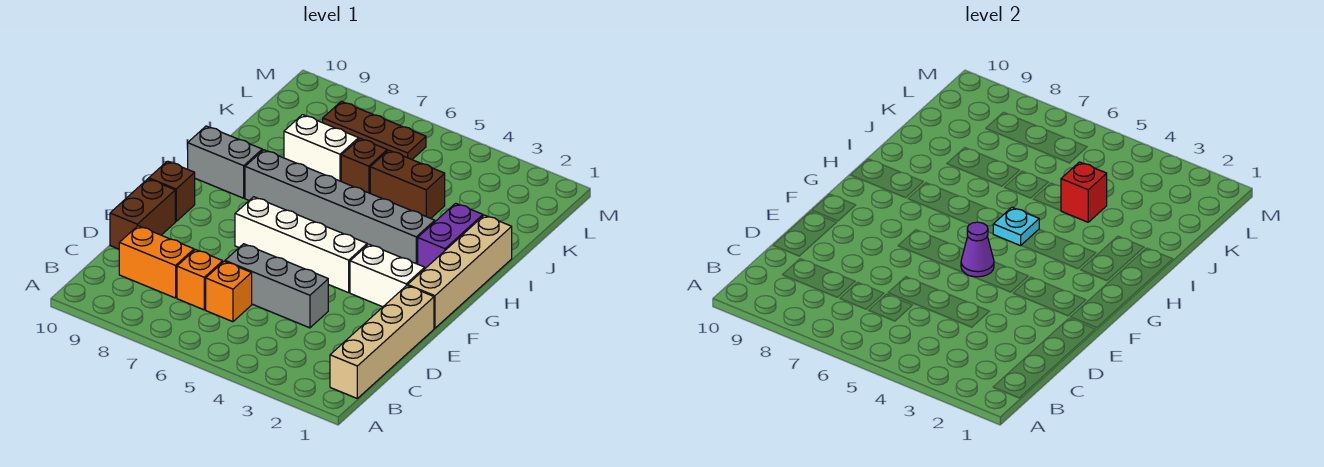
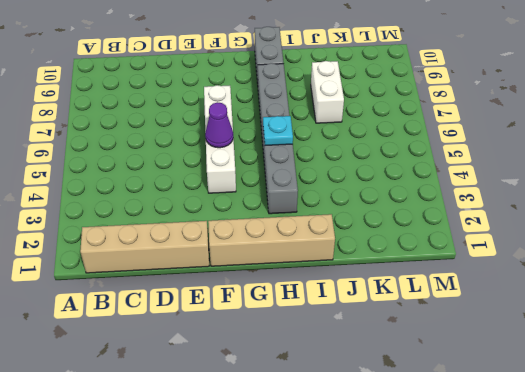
none -> orange 1x1 brick [206,261,252,322]
none -> orange 1x1 brick [177,250,223,310]
none -> orange 1x2 brick [119,226,194,298]

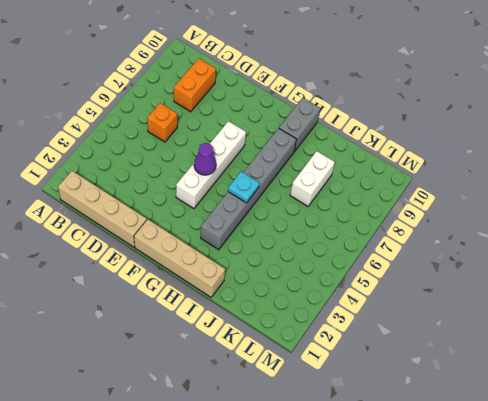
none -> orange 1x1 brick [177,250,223,310]
none -> grey 1x3 brick [225,244,328,328]
none -> brown 1x2 brick [110,179,175,249]

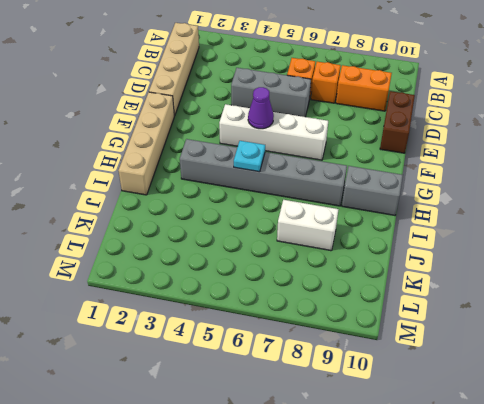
none -> white 1x2 brick [350,244,425,307]
none -> brown 1x1 brick [149,161,195,221]
none -> purple 1x2 brick [418,203,483,268]

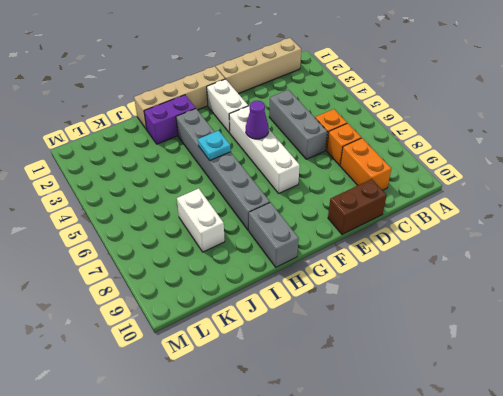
none -> brown 1x1 brick [149,161,195,221]
none -> brown 1x2 brick [370,150,445,218]
none -> brown 1x1 brick [341,138,387,193]

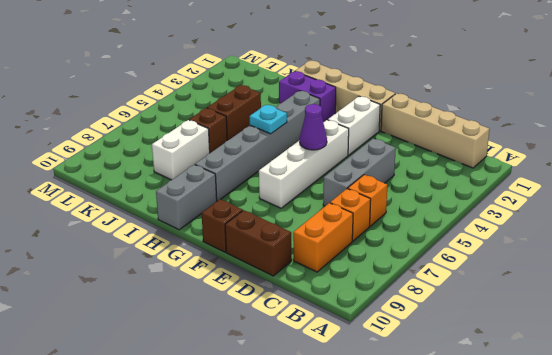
none -> brown 1x3 plate [323,101,426,159]
none -> red 1x1 brick [1061,162,1107,222]

